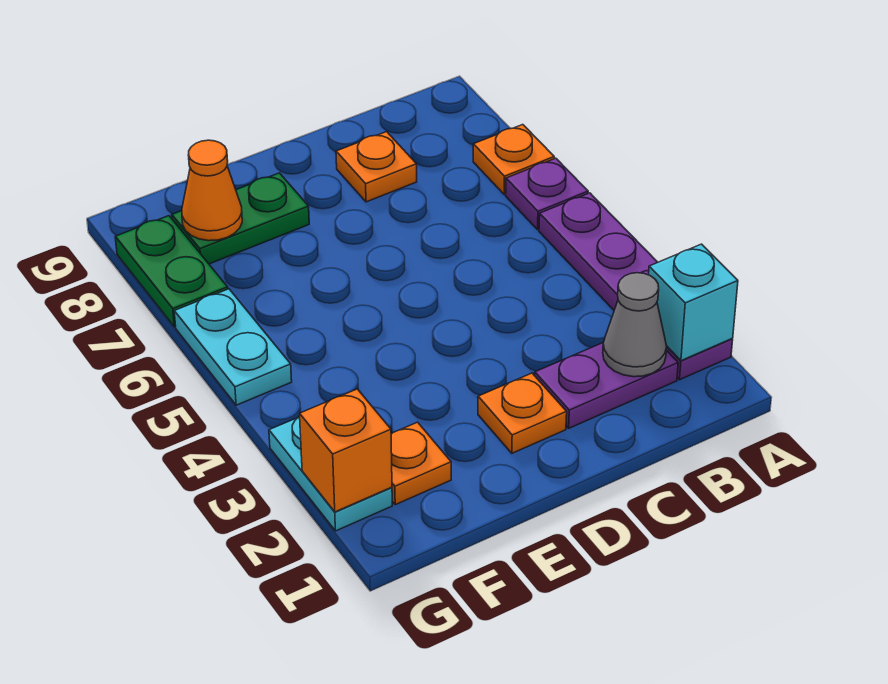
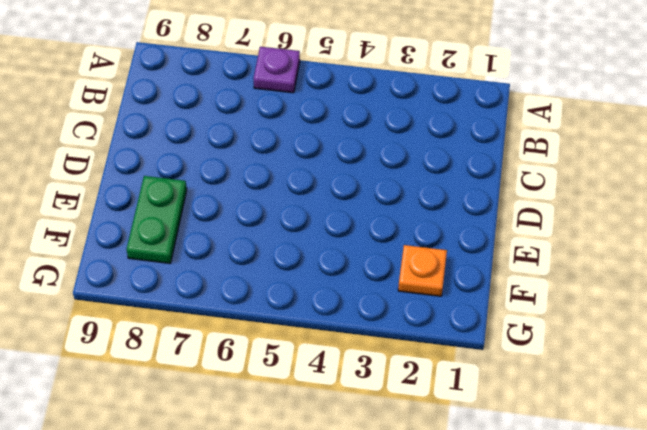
none -> purple 1x4 plate [539,193,733,380]
none -> orange 1x1 plate [473,125,554,194]
none -> purple 1x2 plate [535,343,678,428]

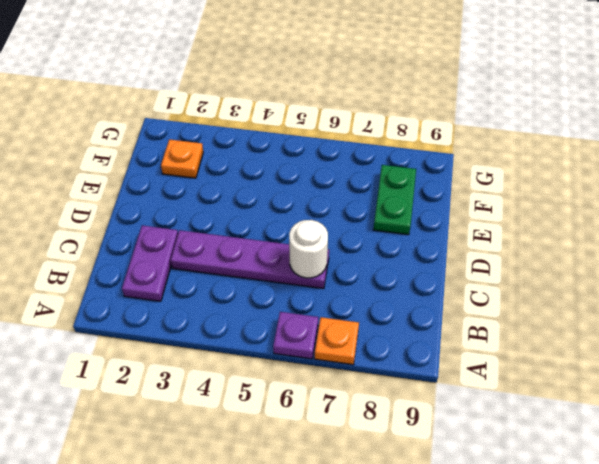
purple 1x4 plate [171,230,329,289] -> purple 1x4 plate moved to [539,193,733,380]
white 1x1 round brick [289,220,328,278] -> none
none -> orange 1x1 plate [336,132,417,202]
none -> orange 1x1 plate [478,373,567,453]
none -> cyan 1x2 plate [269,417,392,531]

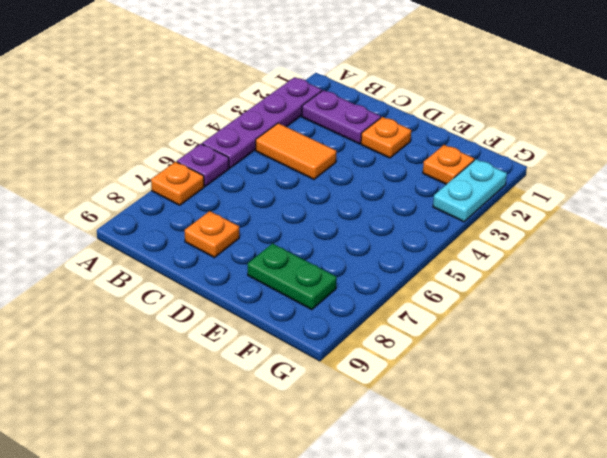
orange 1x2 tile [256,123,336,179] -> none
none -> cyan 1x2 plate [174,289,292,405]
none -> green 1x2 plate [115,216,228,327]
none -> cyan 1x1 brick [649,244,738,361]

